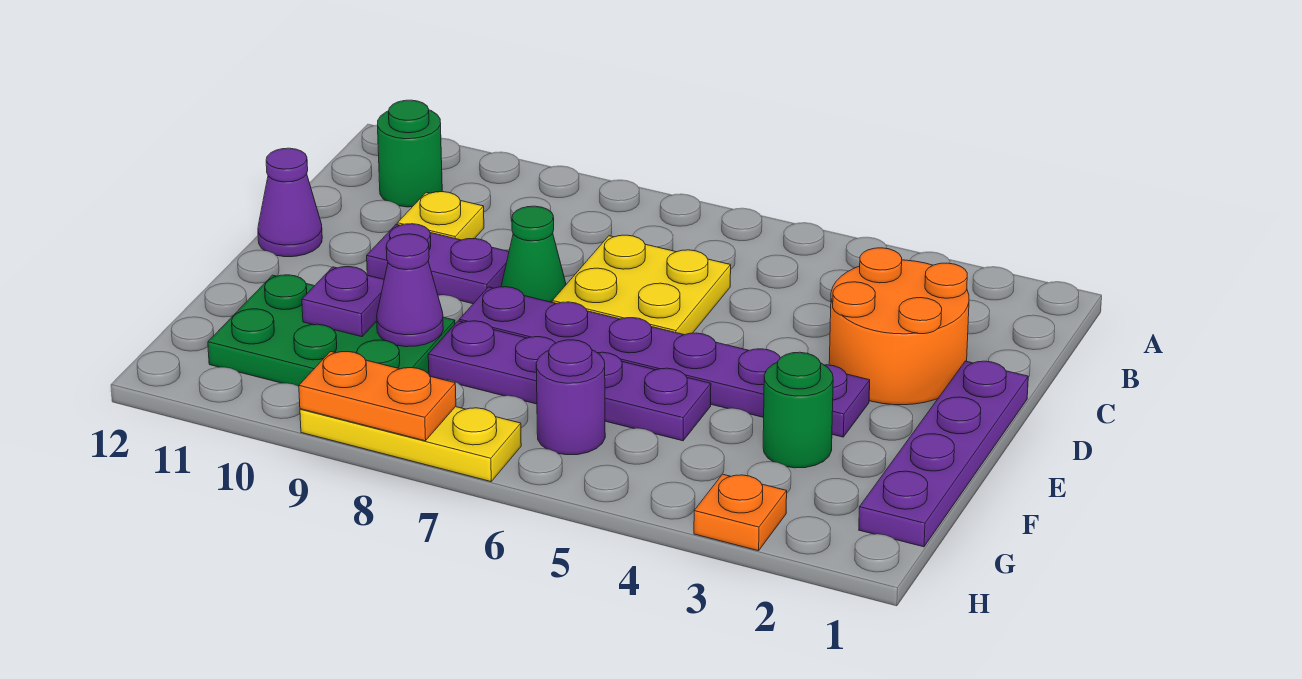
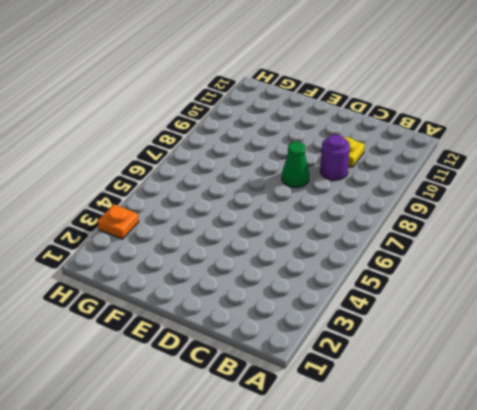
purple 1x1 round brick [320,135,350,180] -> purple 1x1 round brick moved to [536,340,605,455]
none -> green 1x1 round brick [378,100,442,207]
none -> orange 2x2 round brick [829,248,969,405]
none -> yellow 2x2 plate [552,235,731,335]

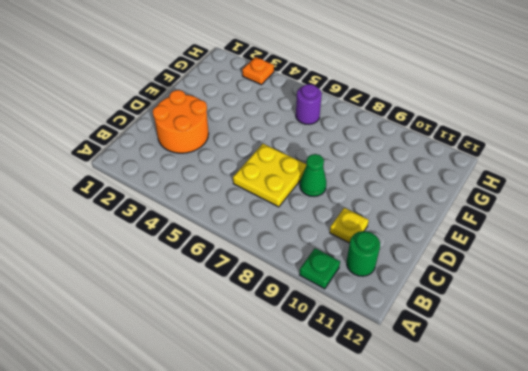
green 1x1 plate [299,248,340,289] -> none
none -> purple 1x4 plate [859,361,1028,547]
none -> purple 1x2 plate [367,224,509,304]
none -> purple 1x1 cone [258,148,322,257]

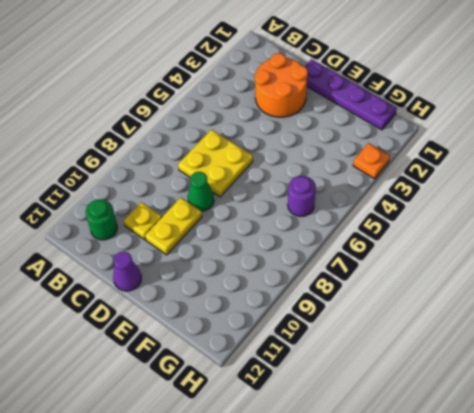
yellow 1x2 plate [145,198,202,255] -> purple 1x2 plate [367,224,509,304]
none -> purple 1x6 plate [459,287,870,437]
none -> green 1x1 round brick [763,352,833,468]
none -> purple 1x4 plate [428,321,711,441]

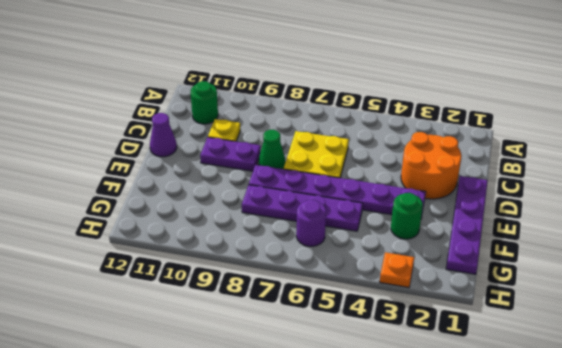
none -> green 2x3 plate [208,275,455,386]
none -> yellow 1x3 plate [300,407,521,481]
none -> purple 1x1 cone [377,234,443,347]

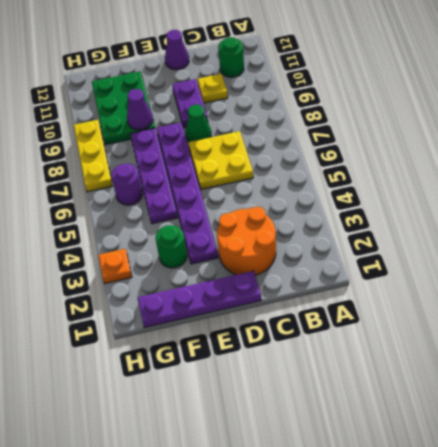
none -> purple 1x1 plate [302,267,384,337]
none -> orange 1x2 plate [299,351,456,441]

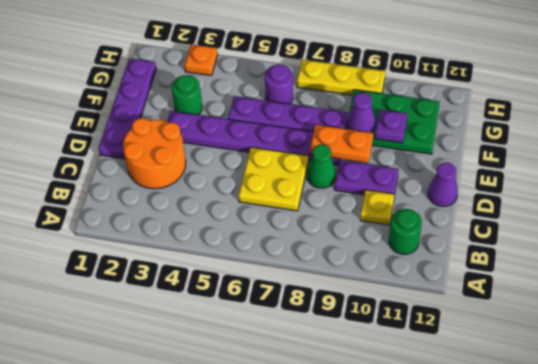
orange 1x2 plate [310,125,373,163] -> orange 1x2 plate moved to [299,351,456,441]

